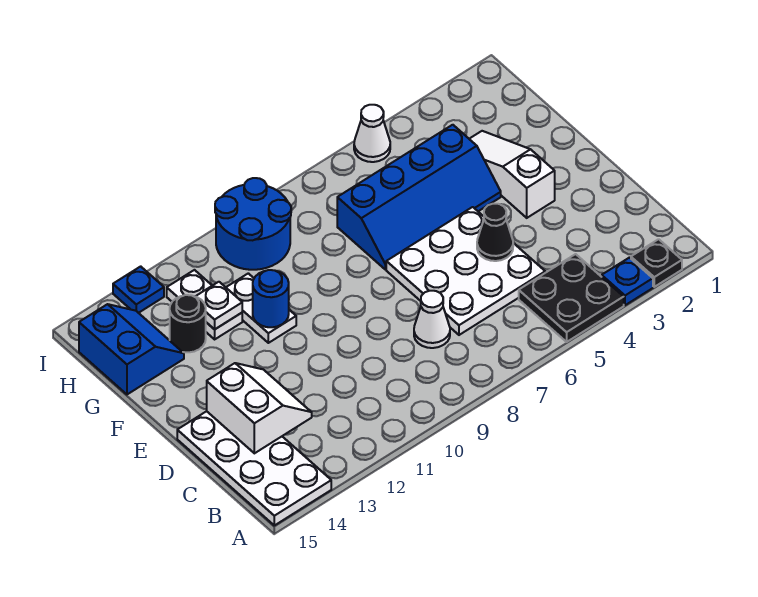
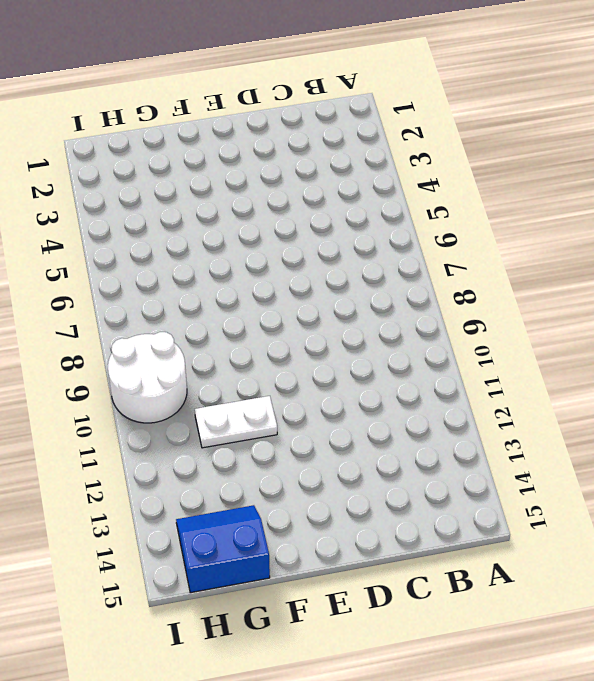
white 2x2 round brick [108,332,187,423] -> blue 2x2 round brick [215,178,291,270]
none -> black 1x1 plate [631,239,682,287]
none -> blue 1x1 plate [602,258,653,305]
none -> black 2x2 plate [519,254,624,342]

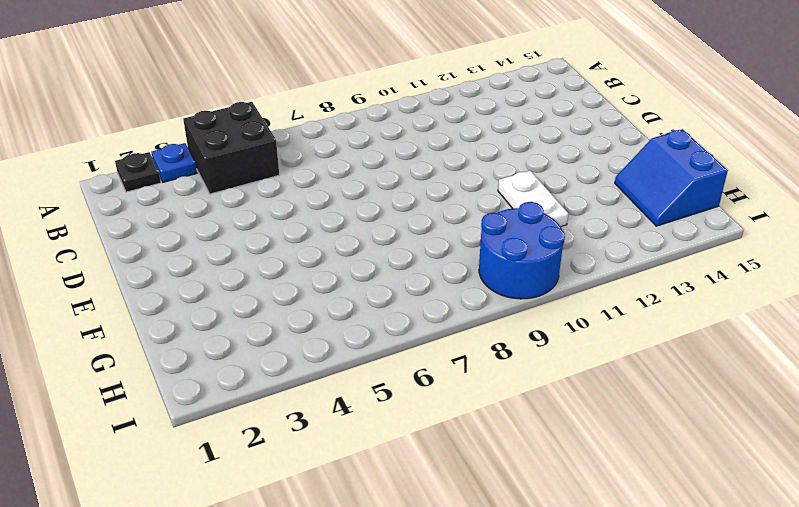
black 2x2 brick [183,102,279,194] -> black 2x2 plate [519,254,624,342]
none -> white 2x4 plate [177,411,331,525]
none -> white 3x3 plate [386,207,545,335]
none -> white 1x1 cone [414,291,450,348]

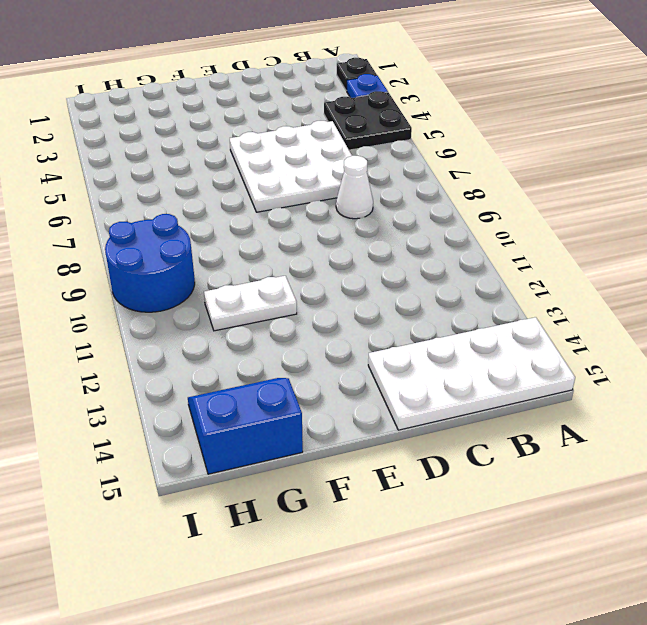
none -> white 1x3 slope [470,131,555,218]
none -> blue 2x4 slope [337,125,501,269]
none -> white 1x2 plate [167,270,242,339]

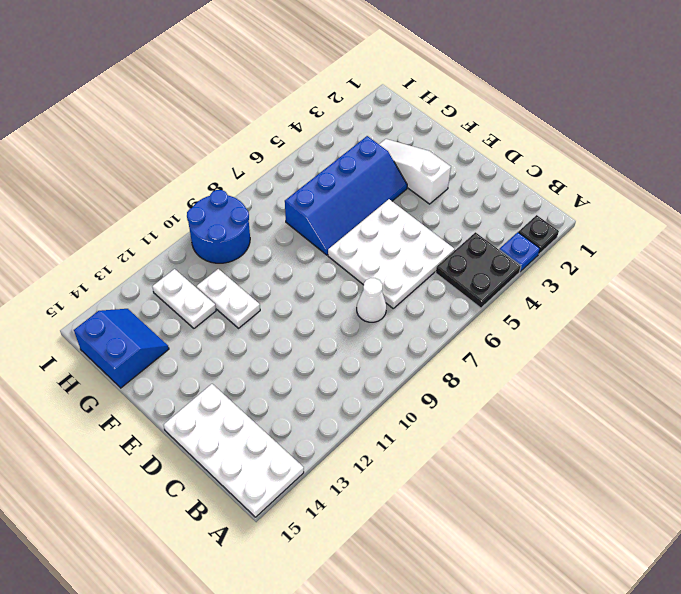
none -> black 1x1 round brick [170,295,206,352]
none -> white 1x1 cone [354,105,390,162]
none -> blue 1x1 plate [113,266,164,313]

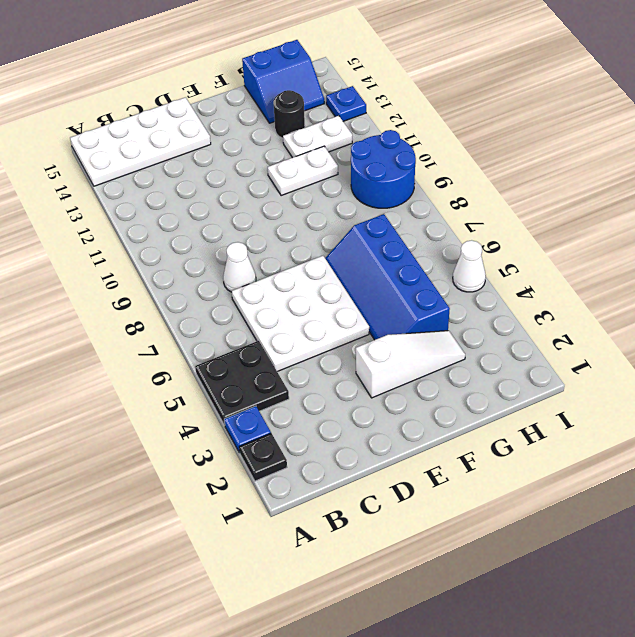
none -> white 2x2 slope [207,363,312,453]
none -> black 1x1 cone [477,204,513,261]
none -> blue 1x1 round brick [253,270,289,327]

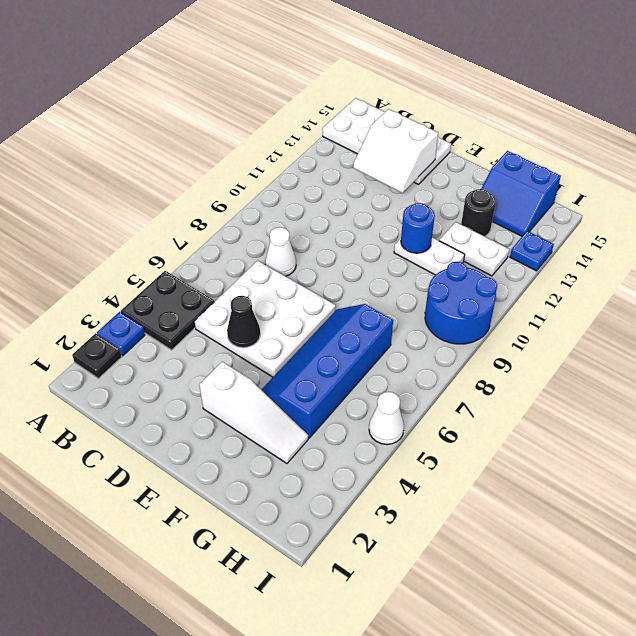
none -> white 1x1 plate [195,282,242,329]

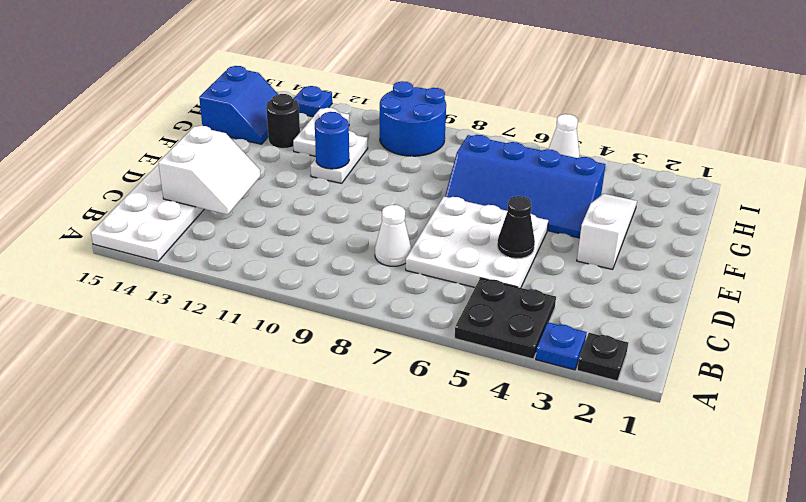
none -> white 1x1 plate [195,282,242,329]

